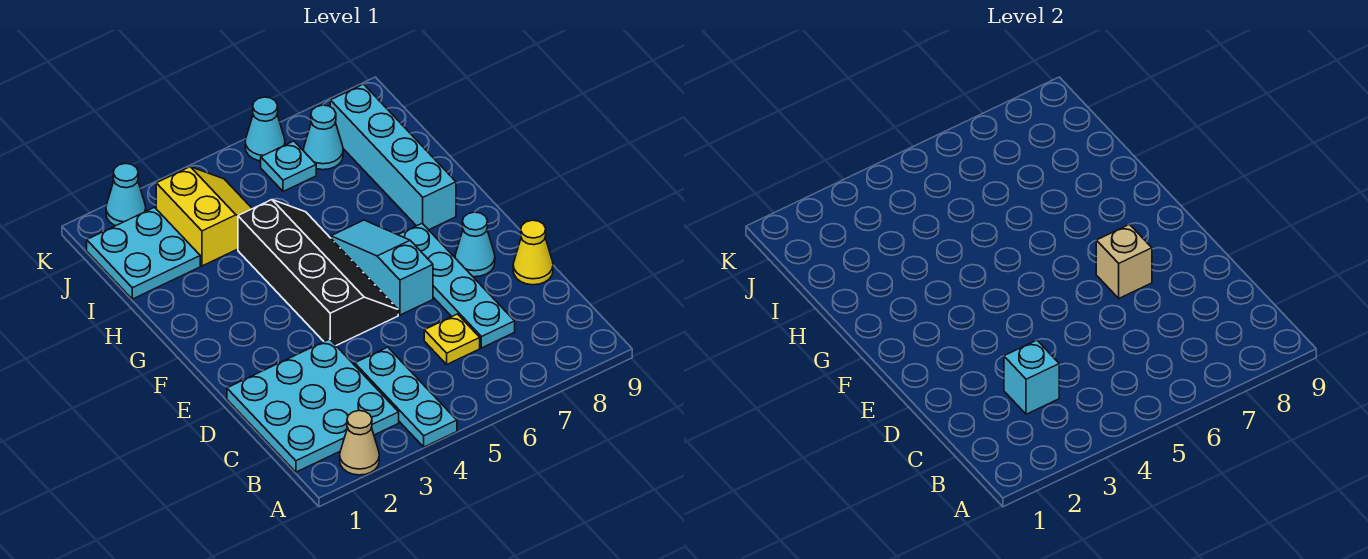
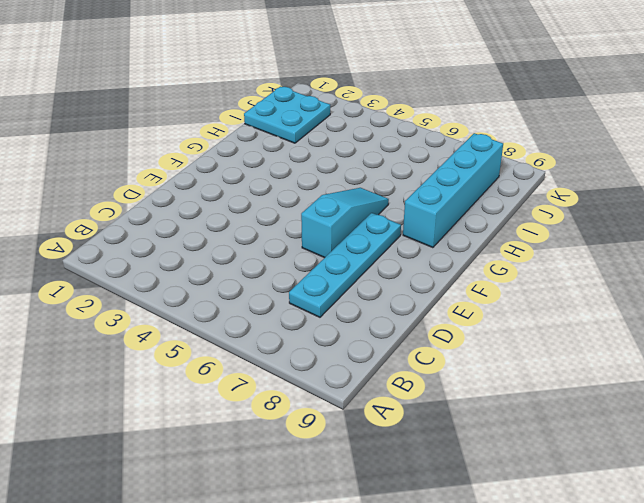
none -> tan 1x1 cone [340,411,379,475]
none -> cyan 1x3 plate [355,347,457,447]
none -> cyan 3x3 plate [227,339,399,472]

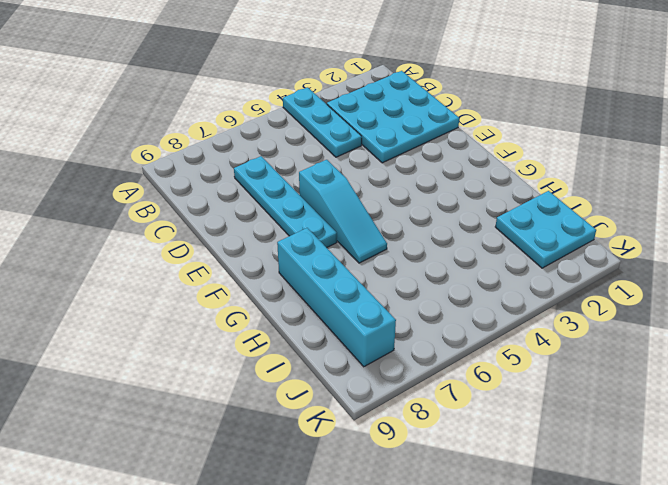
none -> tan 1x1 cone [340,411,379,475]
none -> yellow 1x1 plate [424,314,480,364]
none -> yellow 1x1 cone [513,220,553,285]

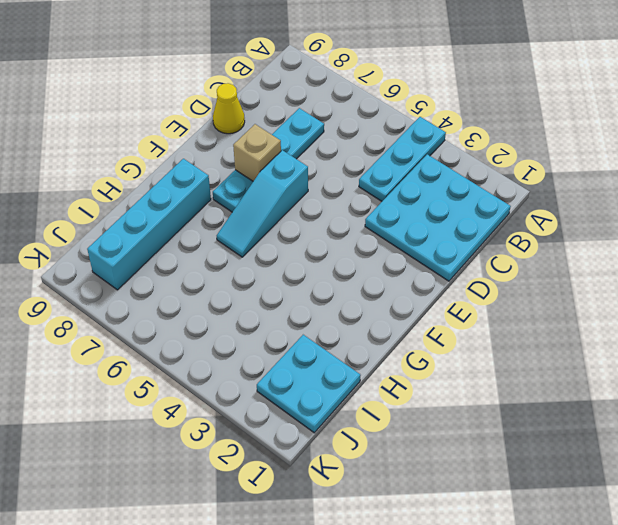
none -> tan 1x1 cone [340,411,379,475]
none -> yellow 1x1 plate [424,314,480,364]
none -> black 2x4 slope [238,200,398,345]

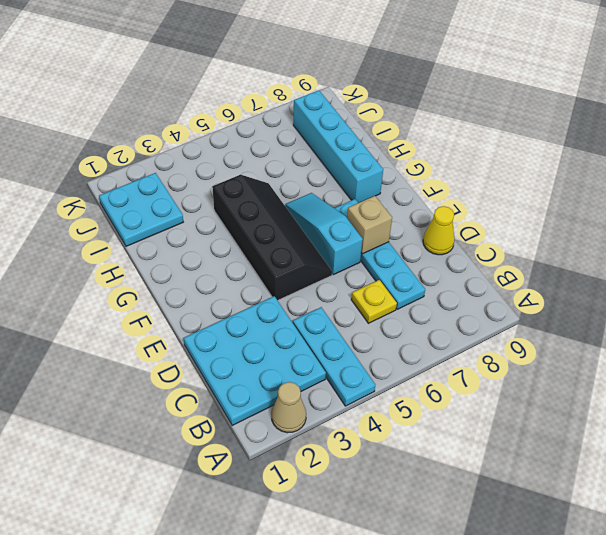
none -> cyan 1x1 cone [455,212,495,277]
none -> yellow 2x2 slope [156,167,252,266]
none -> cyan 1x1 plate [261,141,316,192]

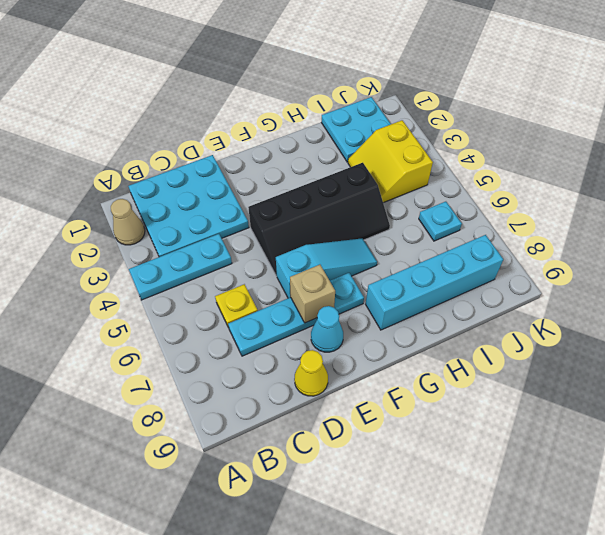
yellow 2x2 slope [348,120,433,203] -> yellow 2x2 slope turned to [156,167,252,266]
none -> cyan 1x1 cone [303,105,343,170]
none -> cyan 1x1 cone [106,163,146,226]
none -> cyan 1x1 cone [245,97,285,161]

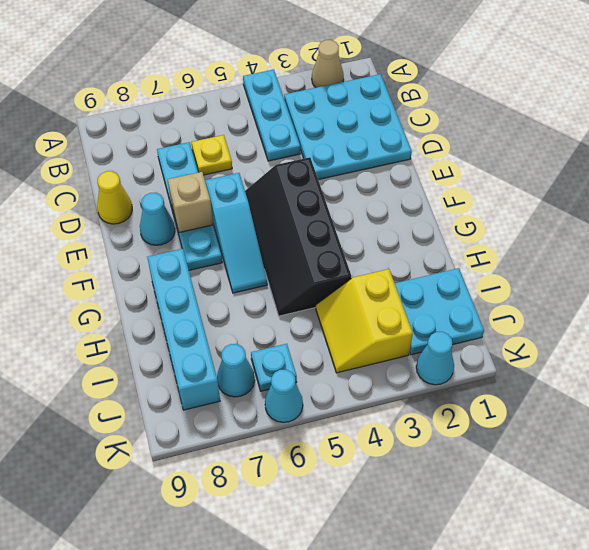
none -> cyan 1x1 brick [1004,340,1059,414]

